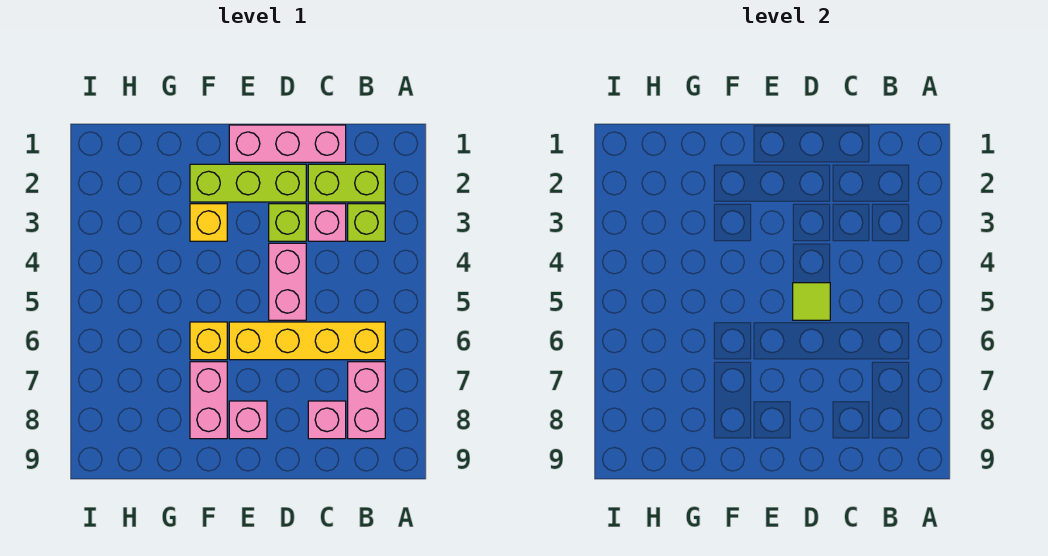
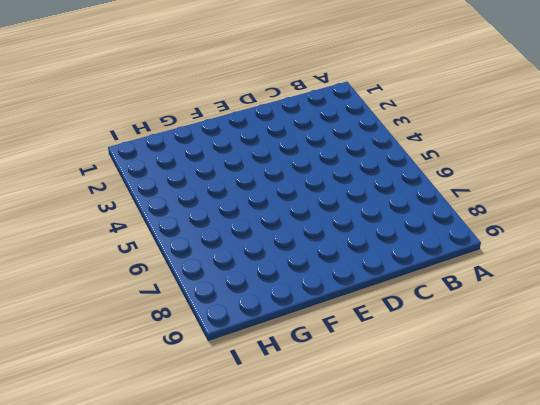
none -> lime 1x2 brick [308,164,385,202]
none -> lime 1x1 brick [348,204,385,241]
none -> yellow 1x4 brick [229,322,385,360]

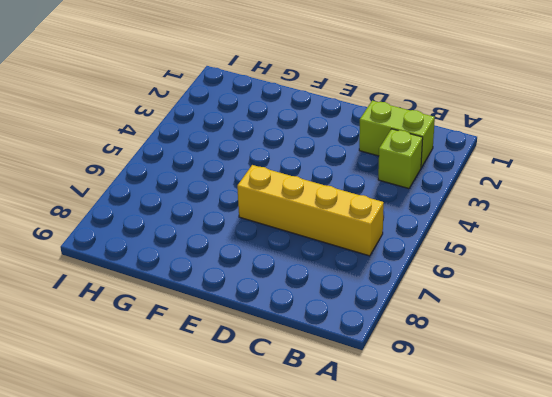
none -> pink 1x2 brick [348,362,385,439]
none -> pink 1x3 brick [229,125,346,162]
none -> pink 1x1 brick [308,204,346,241]

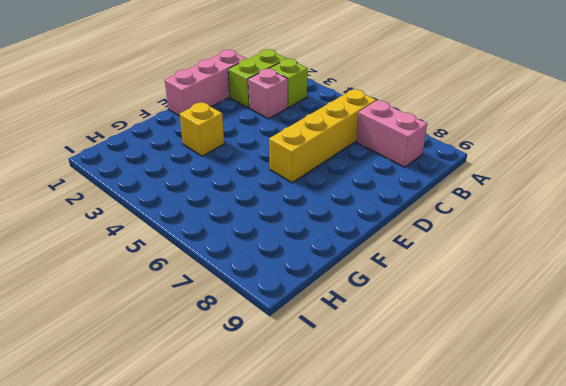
none -> pink 1x1 brick [308,401,346,439]
none -> lime 1x3 brick [190,164,306,202]
none -> lime 1x1 brick [269,204,306,241]

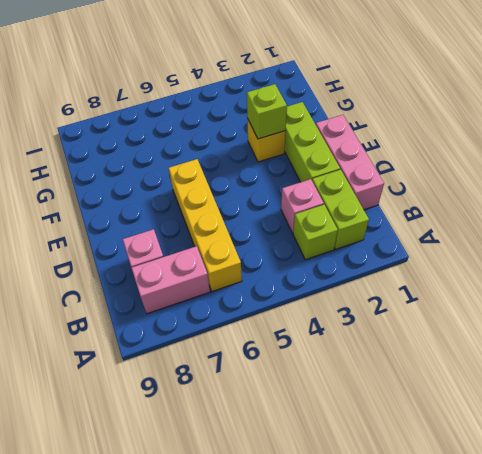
lime 1x1 brick [247,84,287,139] -> lime 1x1 brick moved to [269,204,306,241]
none -> pink 1x2 brick [269,243,306,320]
none -> pink 1x1 brick [229,401,267,439]
none -> yellow 1x1 brick [190,322,227,360]

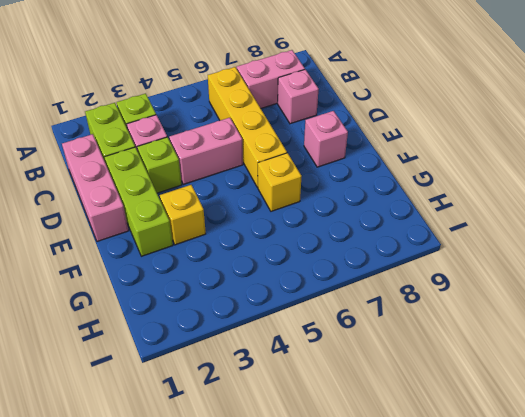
none -> pink 1x2 brick [190,362,227,439]
none -> lime 1x1 tile [793,283,830,320]

